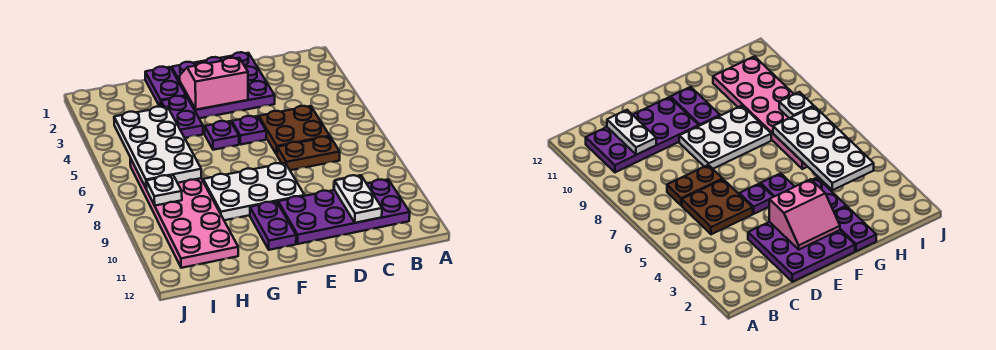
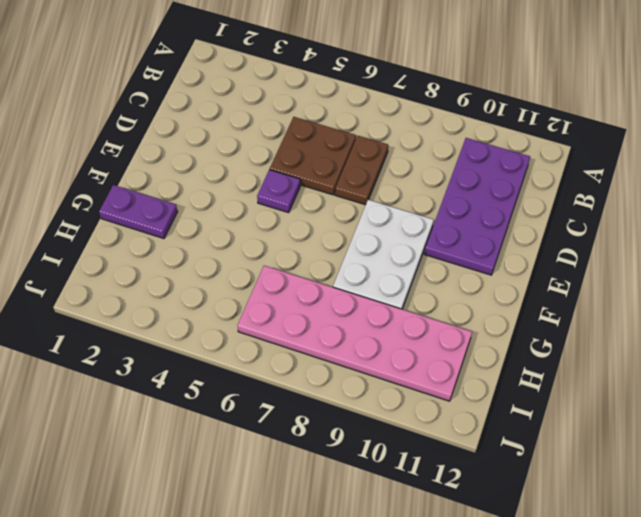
none -> purple 3x3 plate [172,52,275,118]
none -> purple 1x1 plate [205,121,239,150]
none -> purple 1x2 plate [250,202,296,250]

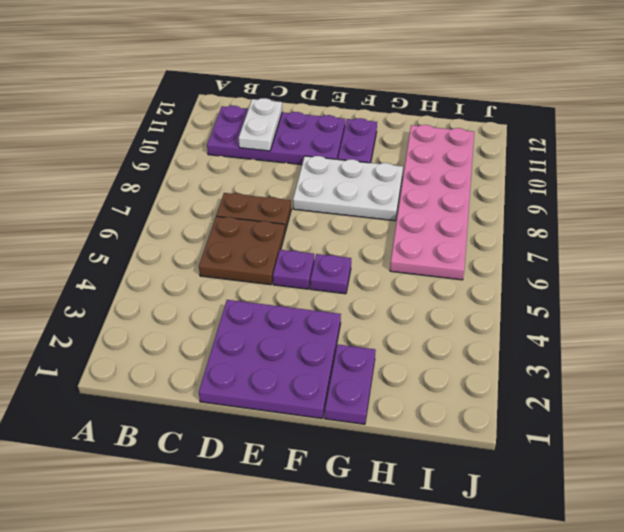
none -> purple 1x2 plate [161,96,203,138]
none -> pink 2x2 slope [180,58,248,110]
none -> white 2x4 plate [114,107,201,189]

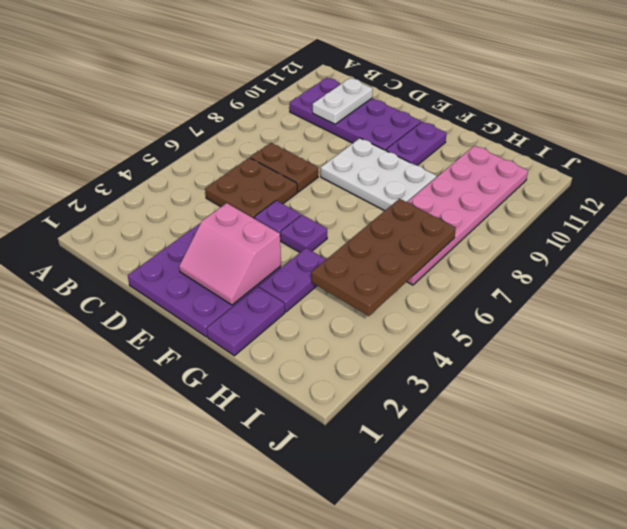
brown 2x4 plate [311,199,456,316] -> white 2x4 plate [114,107,201,189]
none -> white 1x1 plate [146,175,182,206]

